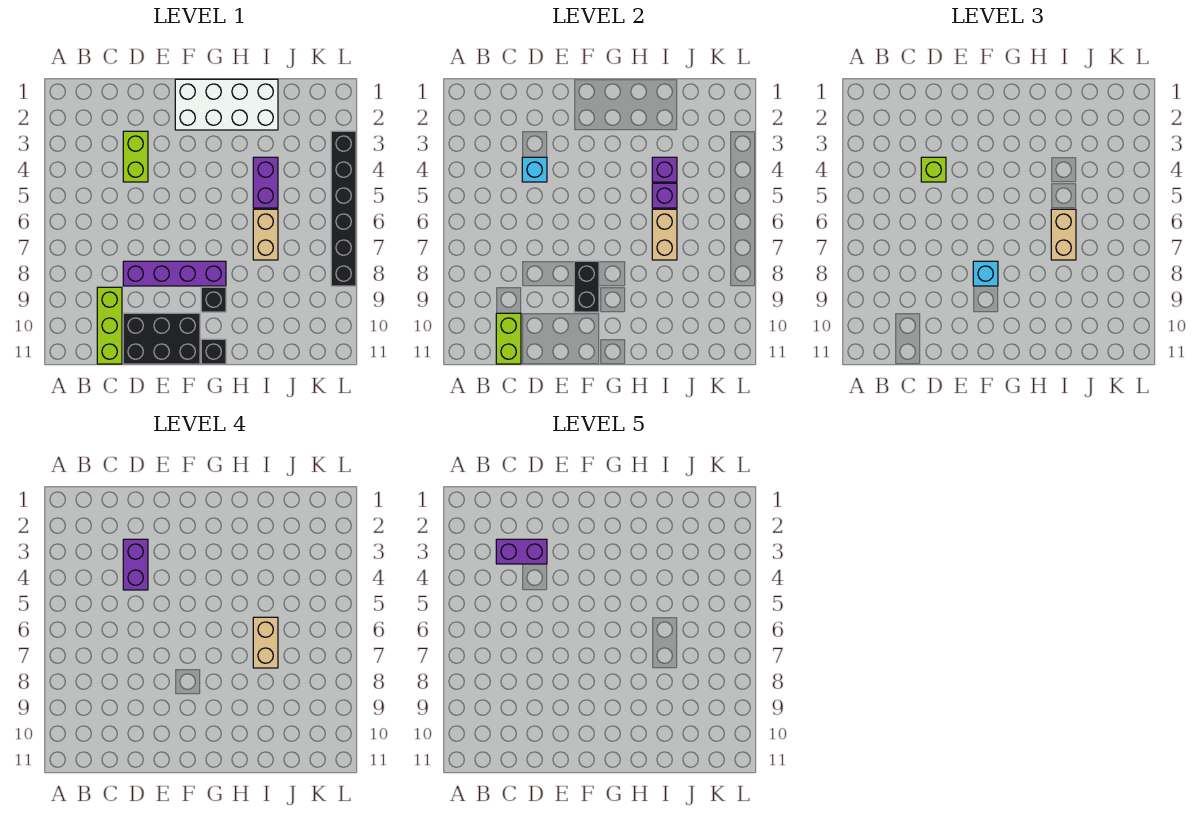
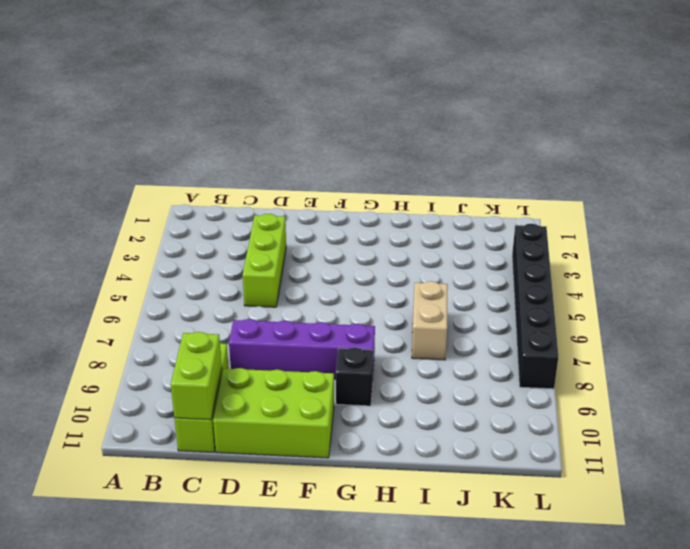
lime 1x3 brick [243,214,286,307] -> lime 1x2 brick [123,131,148,182]
lime 2x3 brick [213,368,334,458] -> black 2x3 brick [123,313,200,364]
none -> white 2x4 brick [175,79,278,130]
none -> black 1x1 brick [201,339,226,364]
none -> purple 1x2 brick [253,157,278,208]

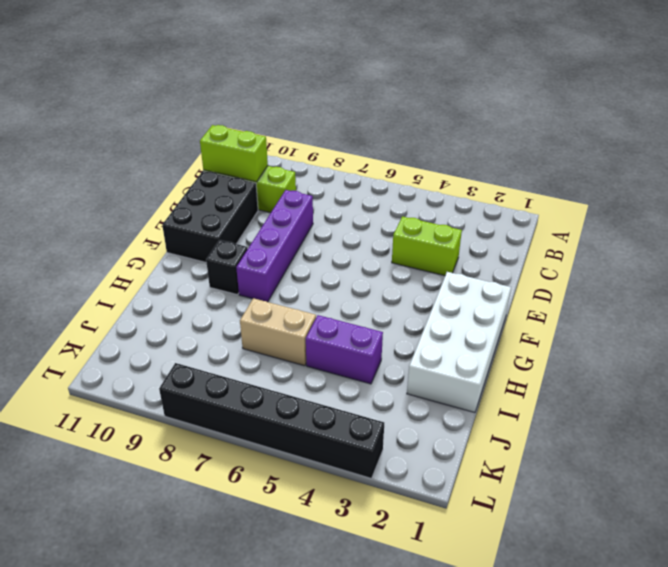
none -> black 1x1 brick [201,339,226,364]
none -> cyan 1x1 brick [522,157,547,182]
none -> black 1x2 brick [574,261,599,312]

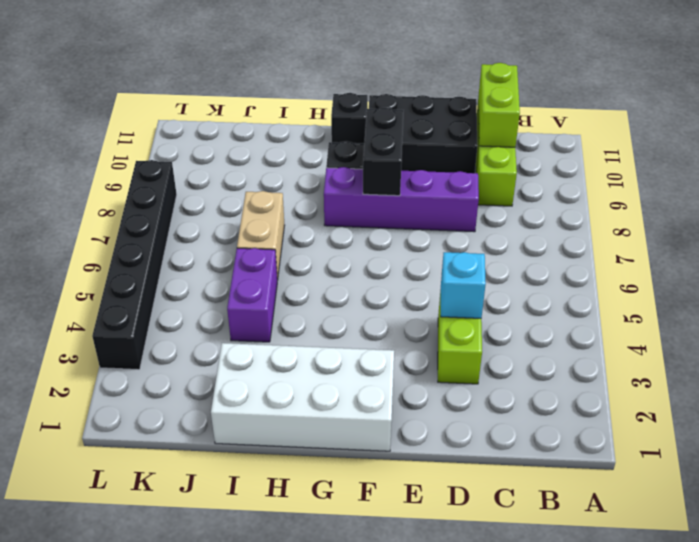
none -> purple 1x1 brick [652,157,677,182]
none -> purple 1x1 brick [652,183,677,208]
none -> tan 1x2 brick [652,209,677,260]

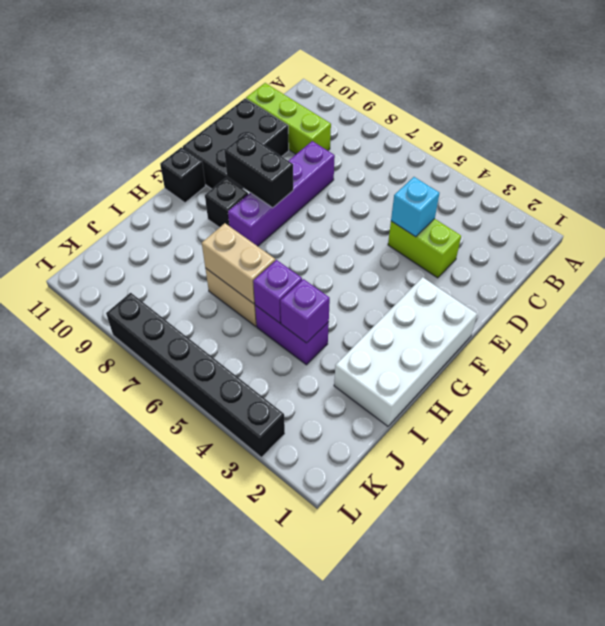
none -> lime 1x2 brick [496,313,521,364]
none -> lime 1x1 brick [921,157,946,182]
none -> cyan 1x1 brick [973,261,998,286]

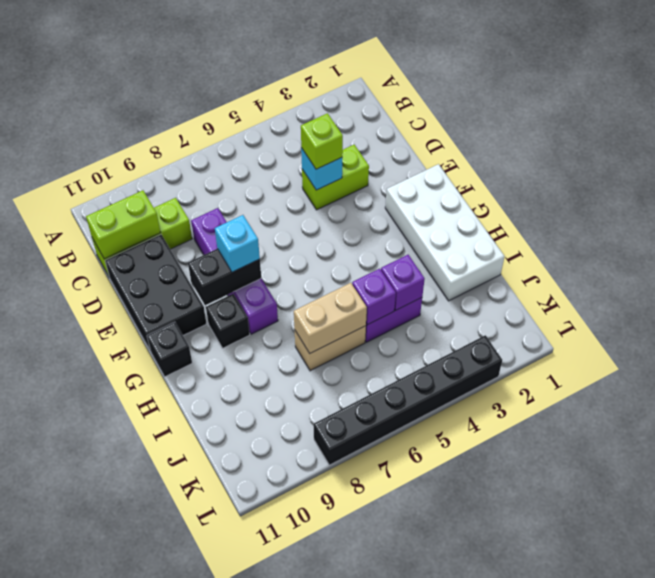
none -> tan 1x2 brick [1051,209,1076,260]
none -> purple 1x2 brick [123,539,148,590]
none -> tan 1x2 brick [253,617,278,668]

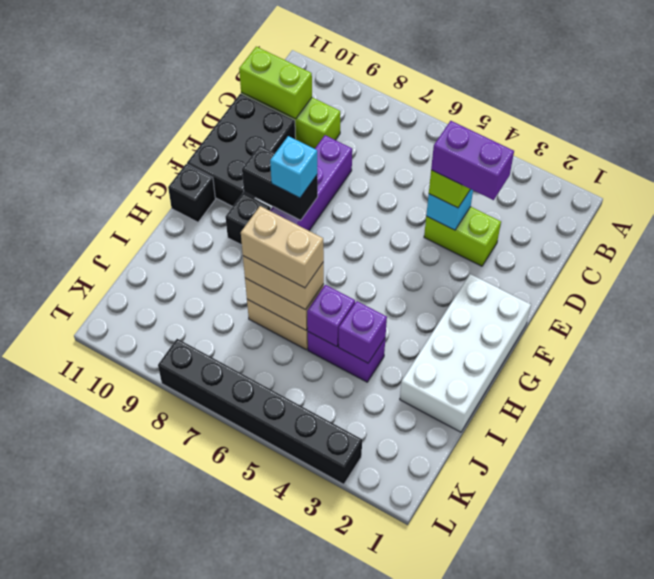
none -> purple 1x2 brick [496,539,547,564]

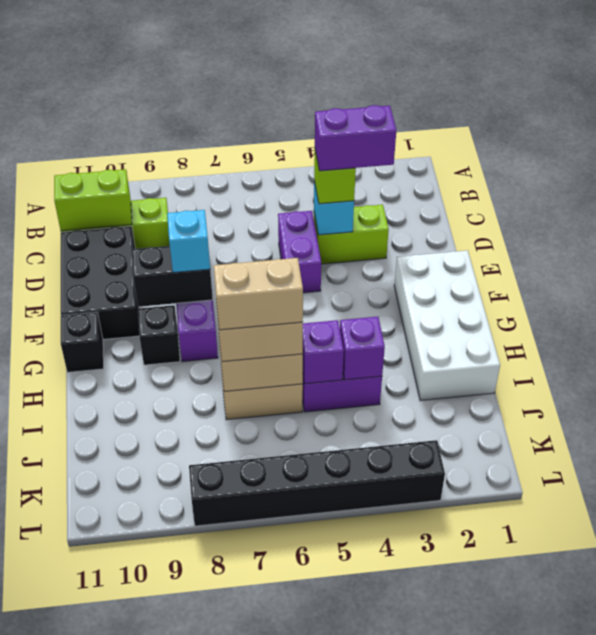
purple 1x2 brick [278,211,321,293] -> purple 1x2 brick moved to [496,539,547,564]

